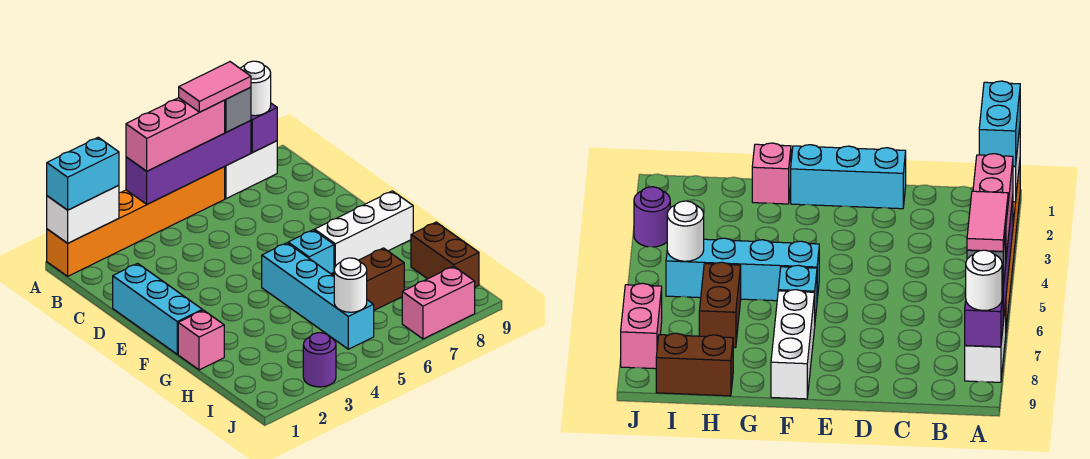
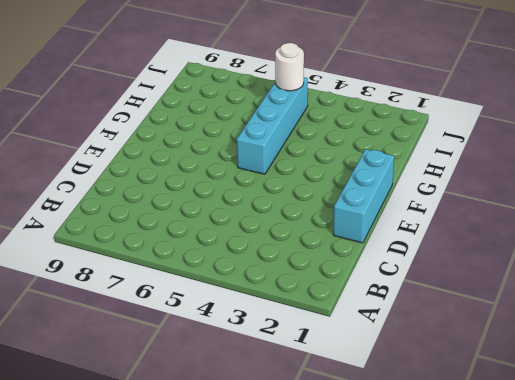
none -> orange 1x6 brick [47,167,225,276]
none -> white 1x2 brick [225,141,277,199]
none -> cyan 1x1 brick [288,230,334,274]

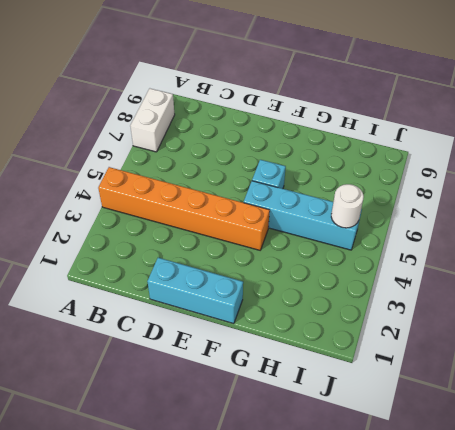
orange 1x6 brick [98,167,270,250] -> orange 1x6 brick turned to [47,167,225,276]
none -> white 1x3 brick [315,191,413,269]
none -> pink 1x1 brick [178,310,224,370]
none -> brown 1x2 brick [332,248,404,310]

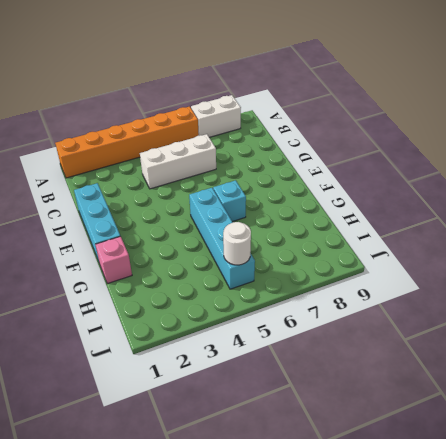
white 1x3 brick [140,134,216,189] -> white 1x3 brick moved to [315,191,413,269]
none -> brown 1x2 brick [332,248,404,310]
none -> brown 1x2 brick [411,222,479,287]
none -> purple 1x1 round brick [303,333,336,387]

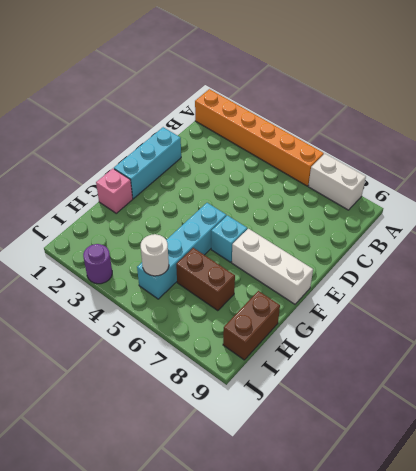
none -> pink 1x2 brick [402,266,475,339]
none -> white 1x2 brick [47,185,119,243]
none -> purple 1x4 brick [126,121,251,204]

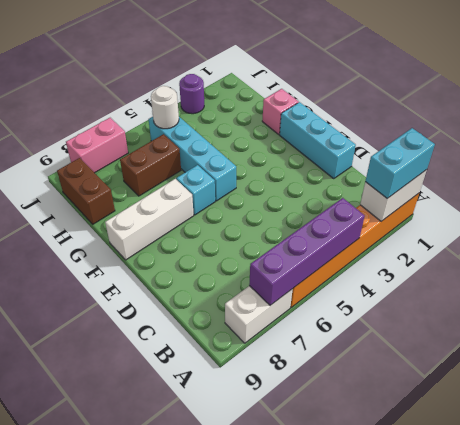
none -> purple 1x1 brick [251,103,277,153]
none -> pink 1x3 brick [126,98,225,171]
none -> grey 1x1 brick [225,87,251,132]

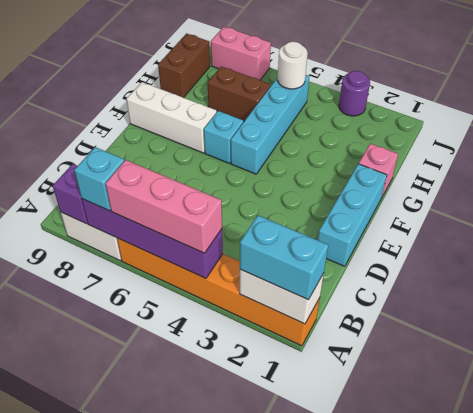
cyan 1x1 brick [74,147,124,211] -> grey 1x1 brick [225,87,251,132]
none -> white 1x1 round brick [240,61,271,116]
none -> pink 1x2 tile [179,62,251,112]

